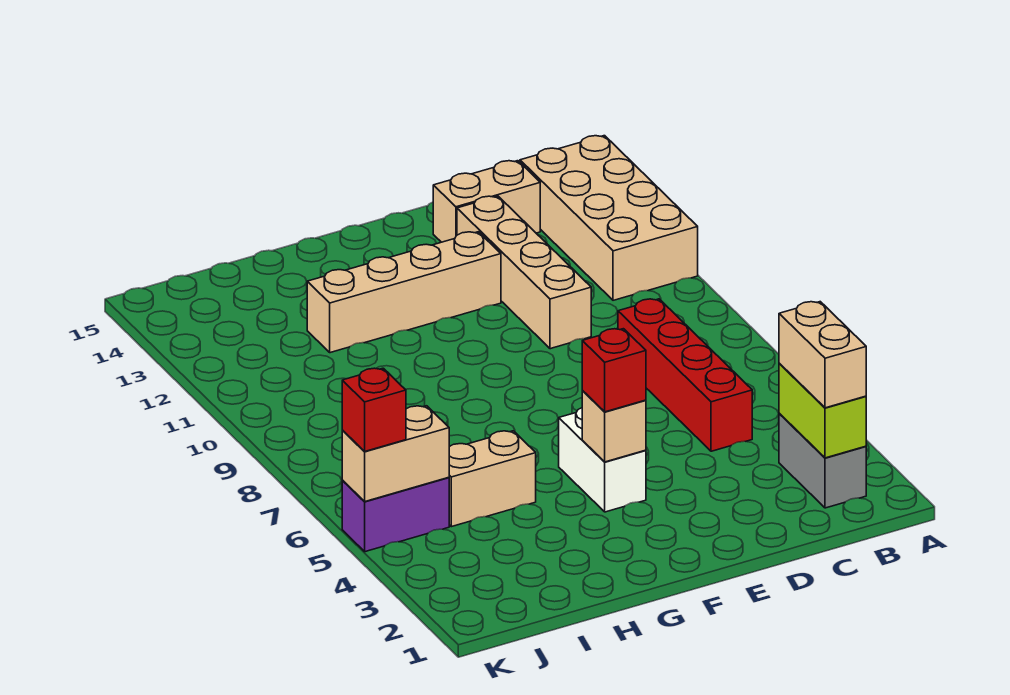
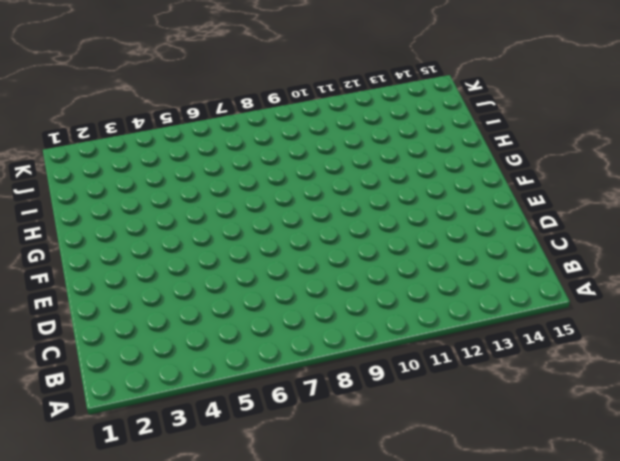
none -> tan 2x4 brick [520,136,698,300]
none -> grey 1x2 brick [779,413,866,508]
none -> red 1x4 brick [618,299,752,451]

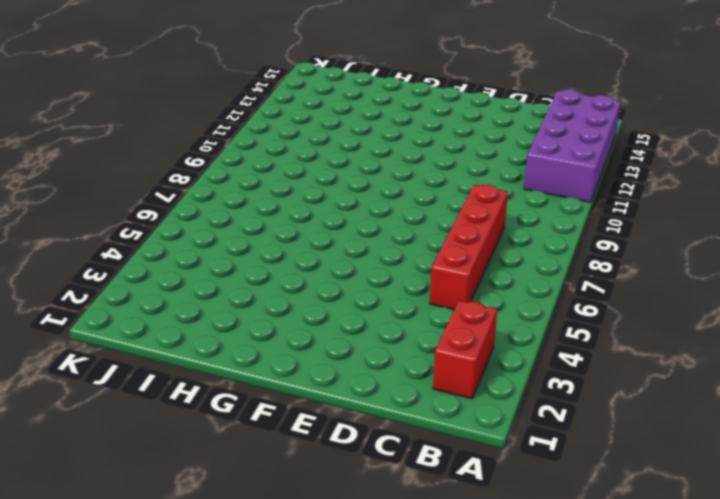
purple 2x4 brick [524,89,620,202] -> tan 2x4 brick [520,136,698,300]
red 1x2 brick [433,300,497,399] -> grey 1x2 brick [779,413,866,508]
none -> tan 1x2 brick [433,161,540,242]
none -> tan 1x4 brick [457,196,591,349]
none -> tan 1x4 brick [307,232,501,353]

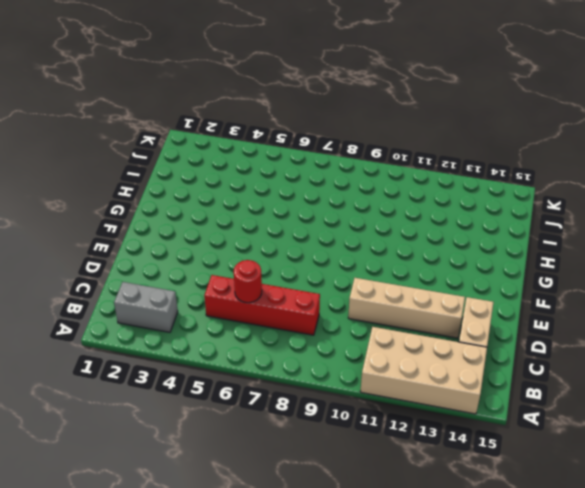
red 1x1 round brick [234,260,262,303] -> none
none -> tan 1x4 brick [307,232,501,353]
none -> white 1x2 brick [559,408,646,512]
none -> tan 1x2 brick [449,431,536,527]

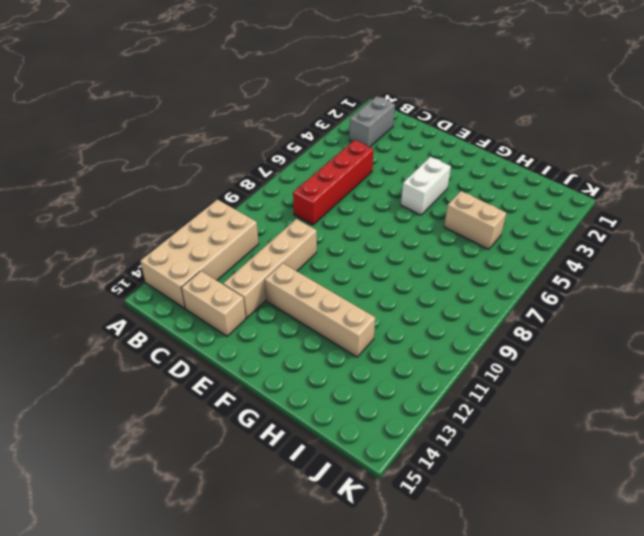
none -> purple 1x2 brick [342,477,449,552]
none -> lime 1x2 brick [779,364,866,458]
none -> tan 1x1 brick [582,391,646,462]

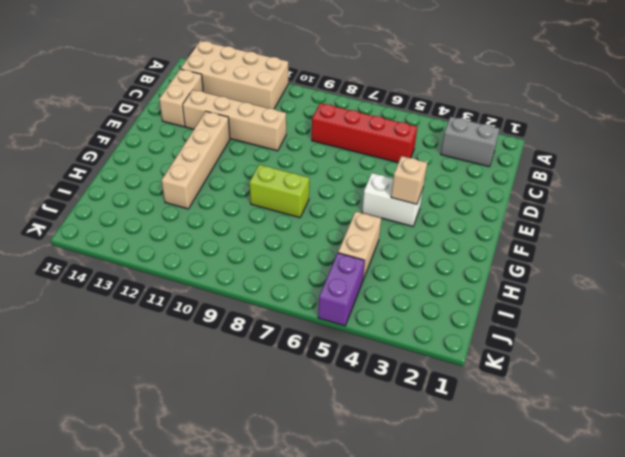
lime 1x2 brick [249,164,309,218] -> lime 1x2 brick moved to [779,364,866,458]
none -> tan 1x2 brick [342,406,449,502]
none -> tan 1x2 brick [779,302,866,408]
none -> red 1x1 brick [582,329,646,412]

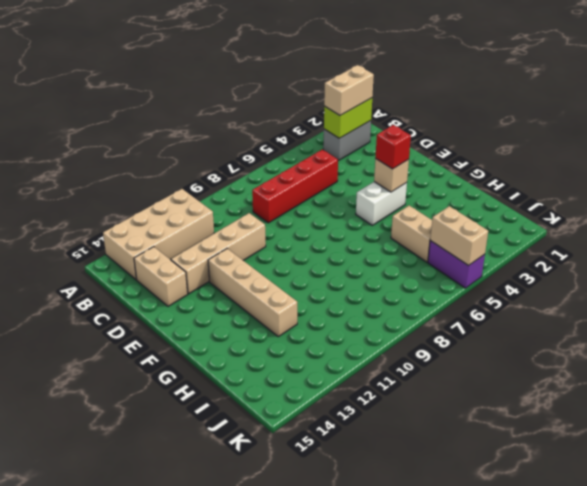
none -> red 1x1 brick [342,368,406,452]

